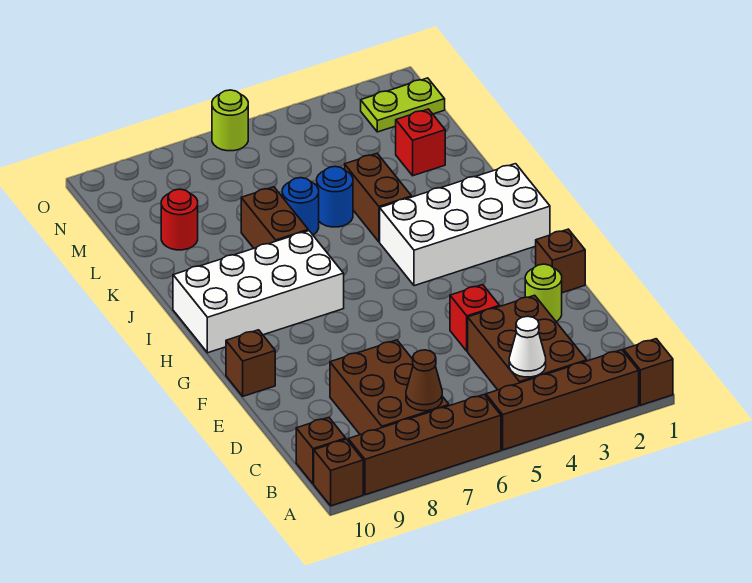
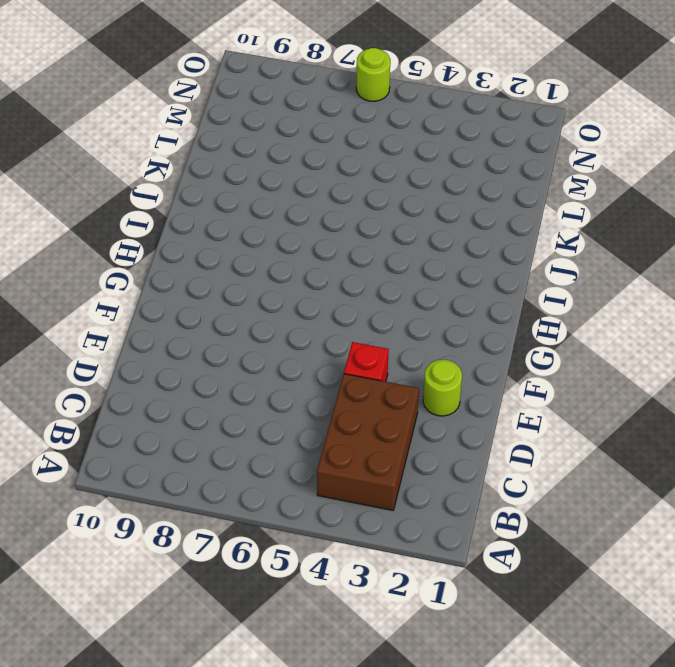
none -> brown 1x1 brick [624,339,673,405]
none -> brown 1x4 brick [486,350,639,450]
none -> brown 1x4 brick [348,395,501,495]

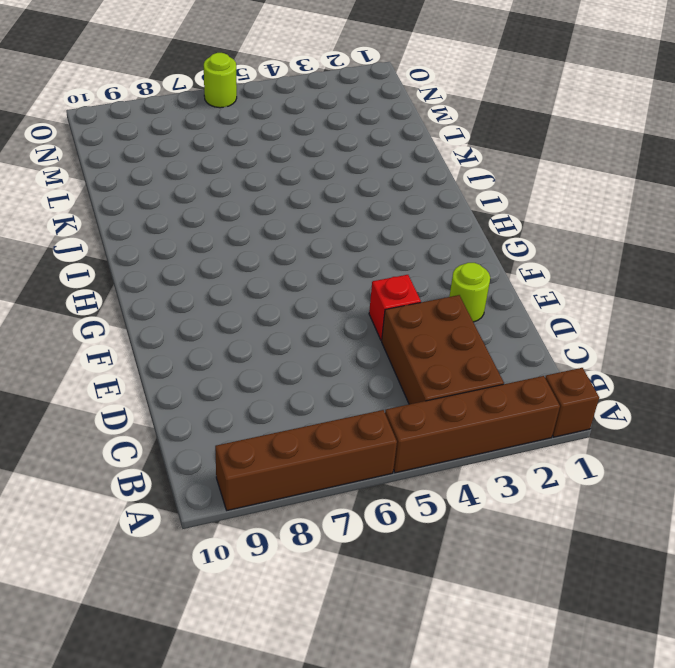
none -> brown 1x1 brick [314,439,363,506]
none -> brown 2x3 brick [330,340,449,435]
none -> brown 1x1 brick [296,417,346,484]

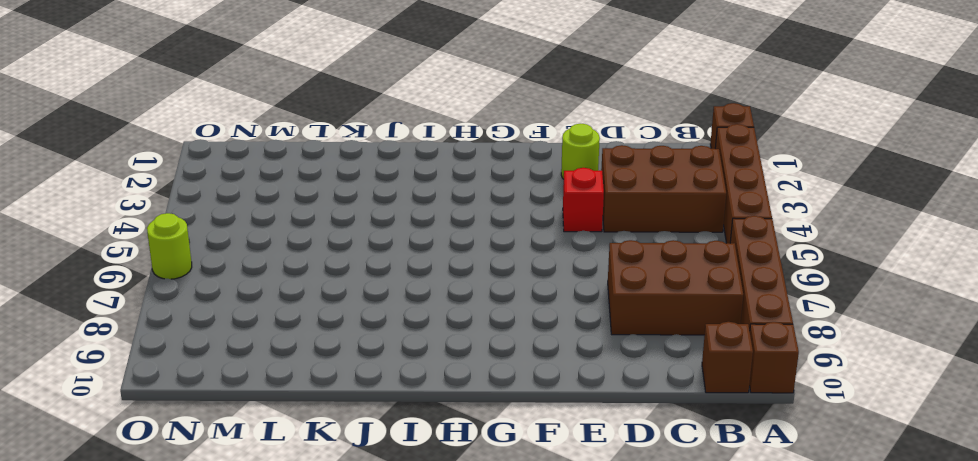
none -> brown 1x1 brick [536,229,585,293]
none -> brown 1x1 brick [226,330,275,396]
none -> white 2x4 brick [380,164,550,286]

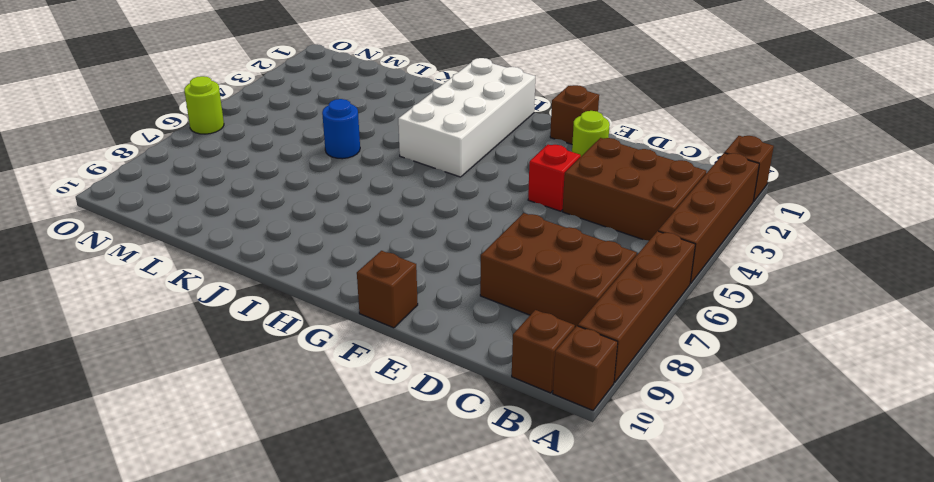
none -> white 2x4 brick [173,231,344,353]
none -> brown 1x2 brick [345,153,412,242]
none -> brown 1x2 brick [241,187,308,248]

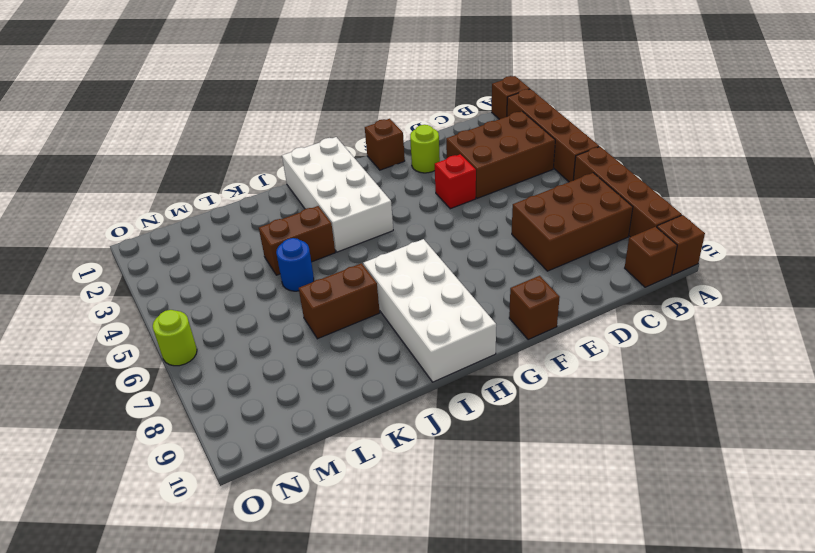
none -> blue 1x1 round brick [282,178,319,235]
none -> red 1x1 brick [396,109,445,176]
none -> red 1x1 round brick [161,189,198,250]

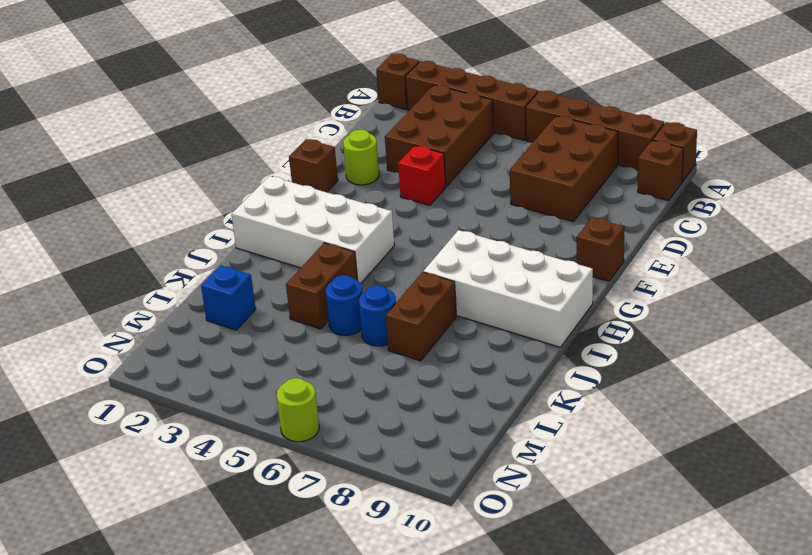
blue 1x1 brick [201,265,256,330] -> red 1x1 brick [396,109,445,176]
none -> red 1x1 round brick [161,189,198,250]
none -> lime 1x2 plate [361,78,445,132]
none -> white 1x1 cone [509,316,546,377]

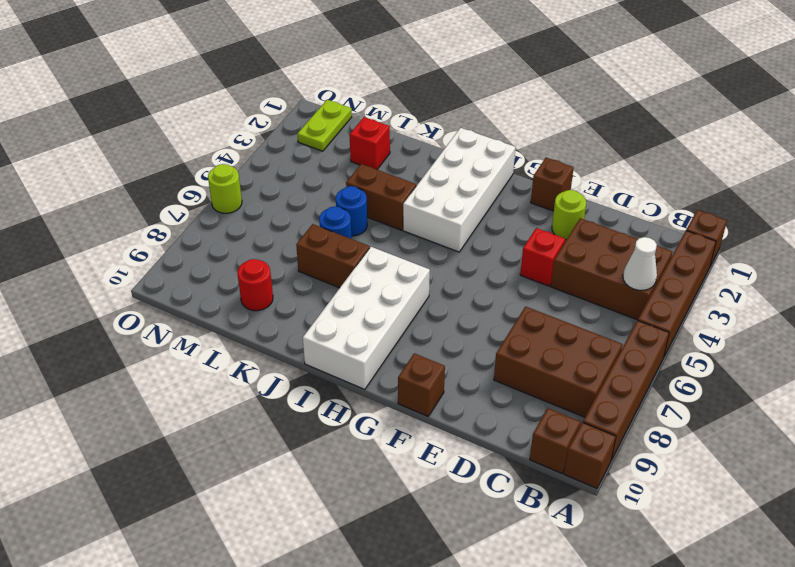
none -> brown 1x1 cone [406,350,442,411]

